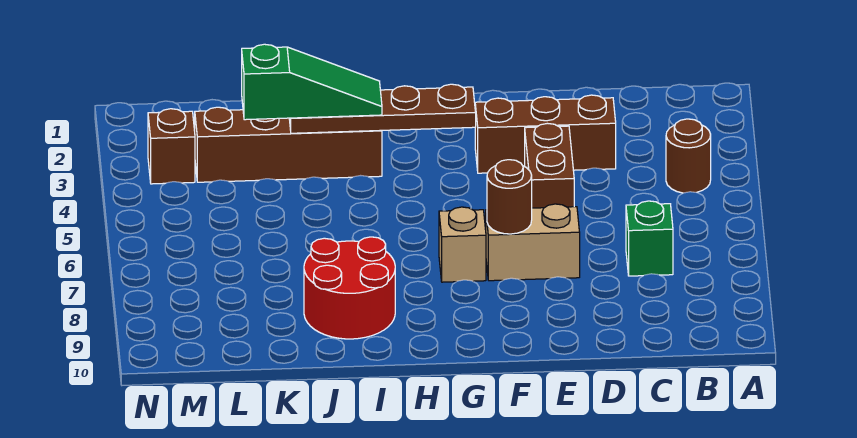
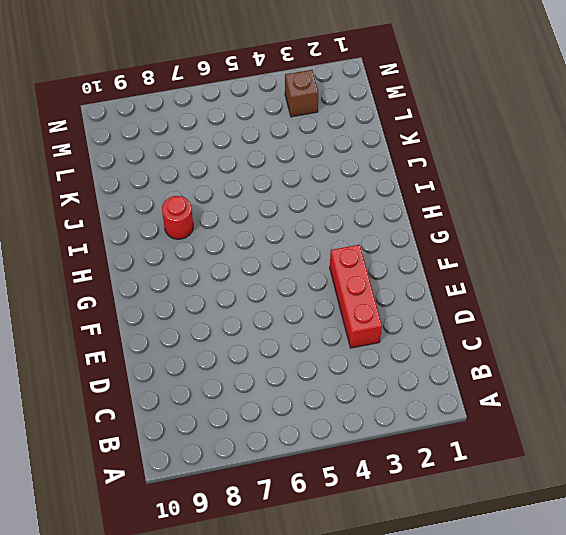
red 1x3 brick [330,245,382,348] -> brown 1x3 brick [475,95,616,173]
red 1x1 round brick [162,196,193,239] -> red 2x2 round brick [304,237,395,339]
none -> brown 1x1 round brick [666,119,711,193]
none -> green 1x1 brick [626,201,673,276]
none -> brown 1x2 brick [525,123,574,208]

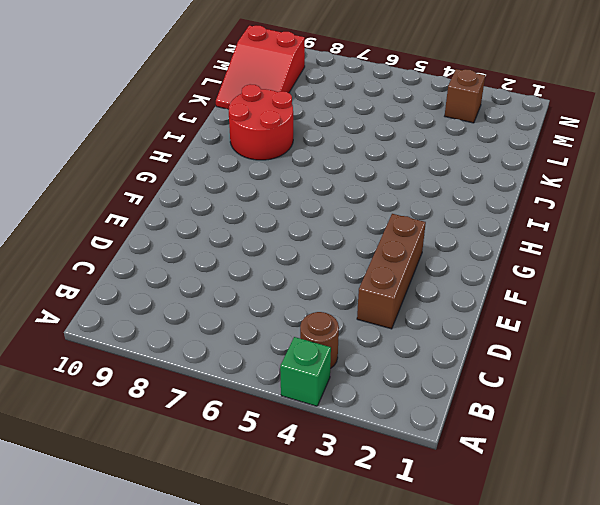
green 1x1 brick [280,337,331,406] -> green 1x1 brick moved to [626,201,673,276]
red 2x3 slope [216,26,305,109] -> none
none -> brown 1x2 brick [525,123,574,208]
none -> tan 1x2 brick [486,204,580,281]
none -> tan 1x1 brick [439,207,486,282]

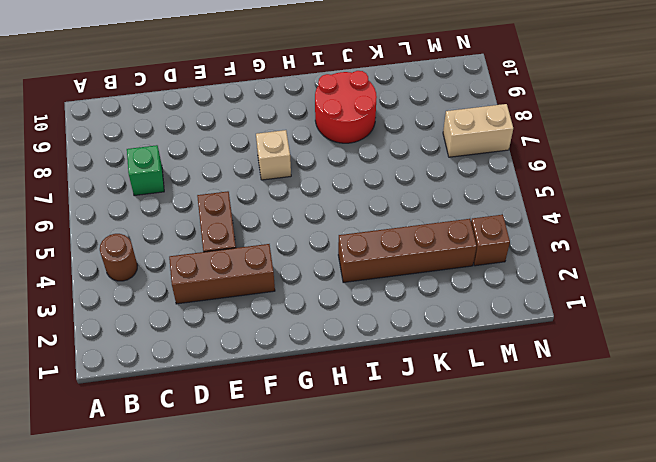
tan 1x2 brick [443,104,513,157] -> tan 1x2 brick moved to [486,204,580,281]
none -> brown 1x1 round brick [487,160,532,234]
none -> brown 1x4 plate [289,84,476,133]
none -> green 1x3 slope [242,44,382,120]

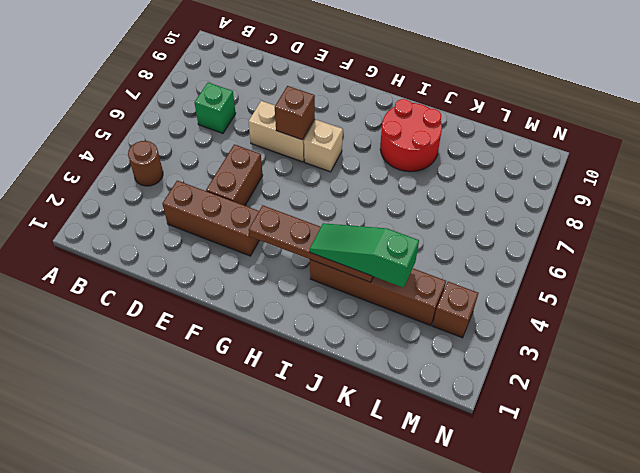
brown 1x1 brick [275,86,315,140] -> brown 1x1 round brick [487,160,532,234]

